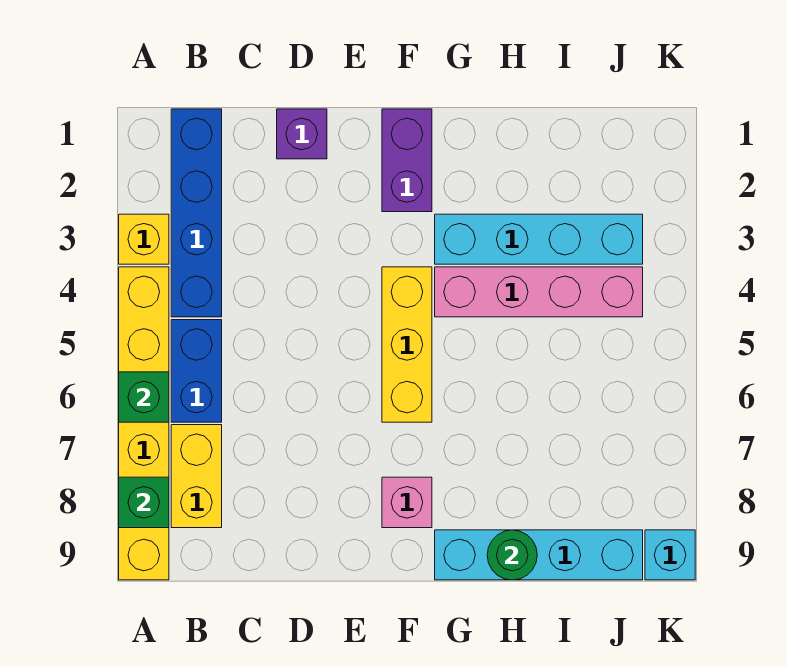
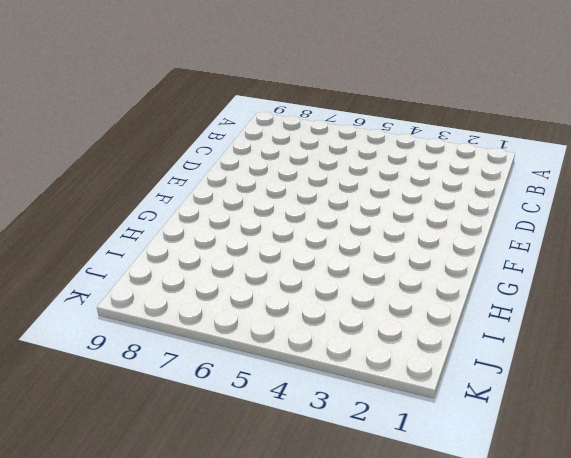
none -> yellow 1x1 brick [119,214,169,264]
none -> yellow 1x6 brick [119,267,169,580]
none -> blue 1x4 brick [171,109,222,317]

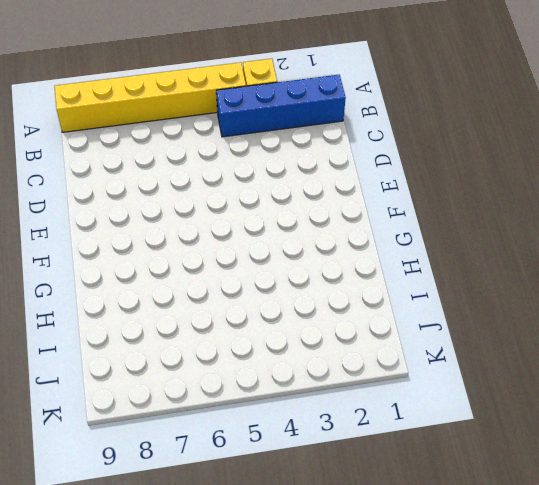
none -> blue 1x2 brick [171,320,222,422]
none -> yellow 1x2 brick [171,425,222,528]
none -> purple 1x1 brick [277,109,327,159]

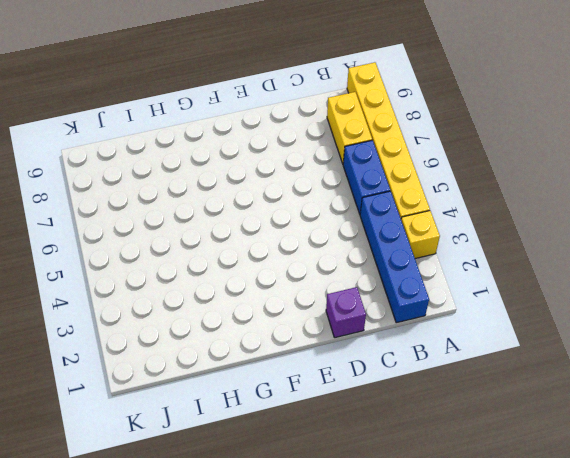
none -> purple 1x2 brick [382,109,432,212]
none -> yellow 1x3 brick [382,267,432,422]
none -> pink 1x1 brick [382,477,432,528]

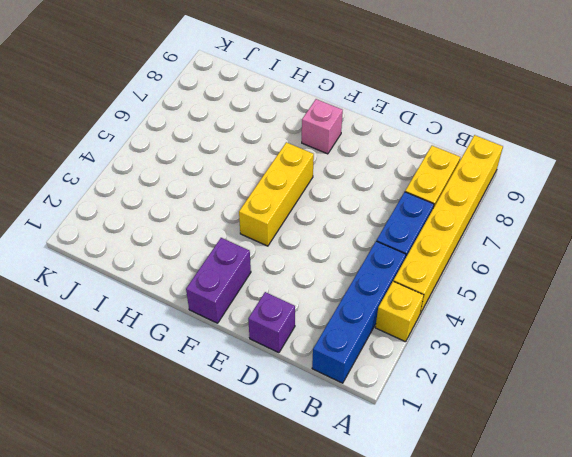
none -> cyan 1x4 brick [435,214,643,264]
none -> pink 1x4 brick [435,267,643,317]
none -> cyan 1x4 brick [435,530,643,580]

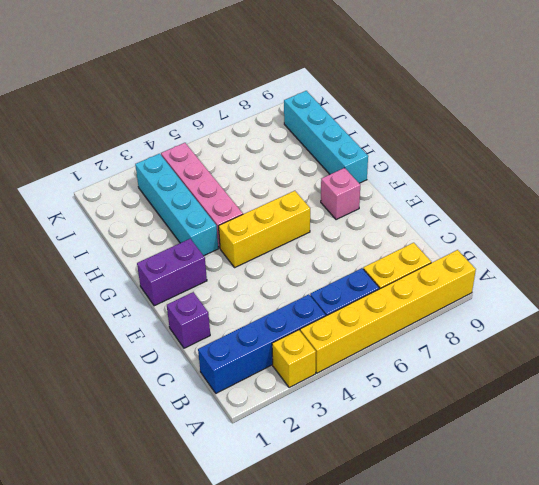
none -> cyan 1x1 brick [645,530,695,580]
none -> green 1x1 brick [119,372,169,422]
none -> green 1x1 brick [119,477,169,528]

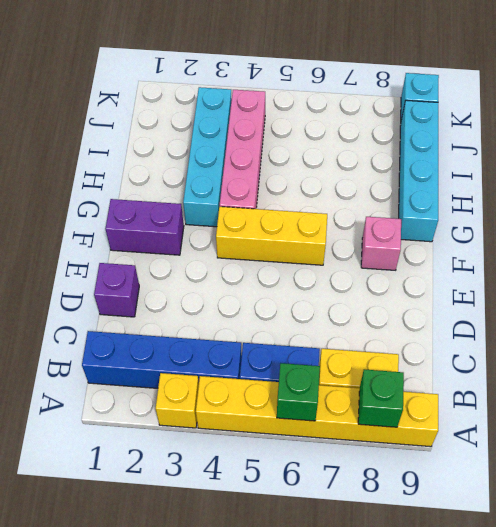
none -> green 1x1 round brick [487,530,537,580]

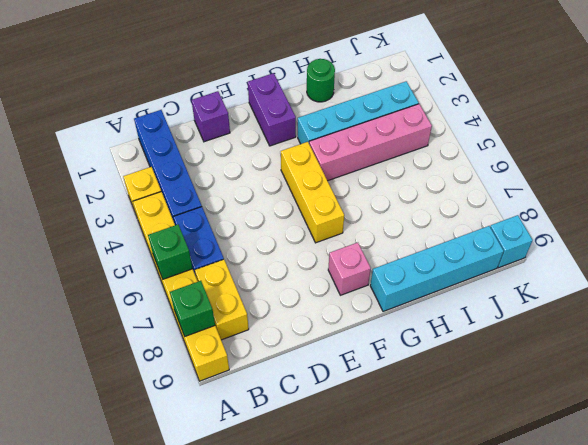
green 1x1 round brick [307,59,335,102] -> green 1x1 round brick moved to [487,530,537,580]

